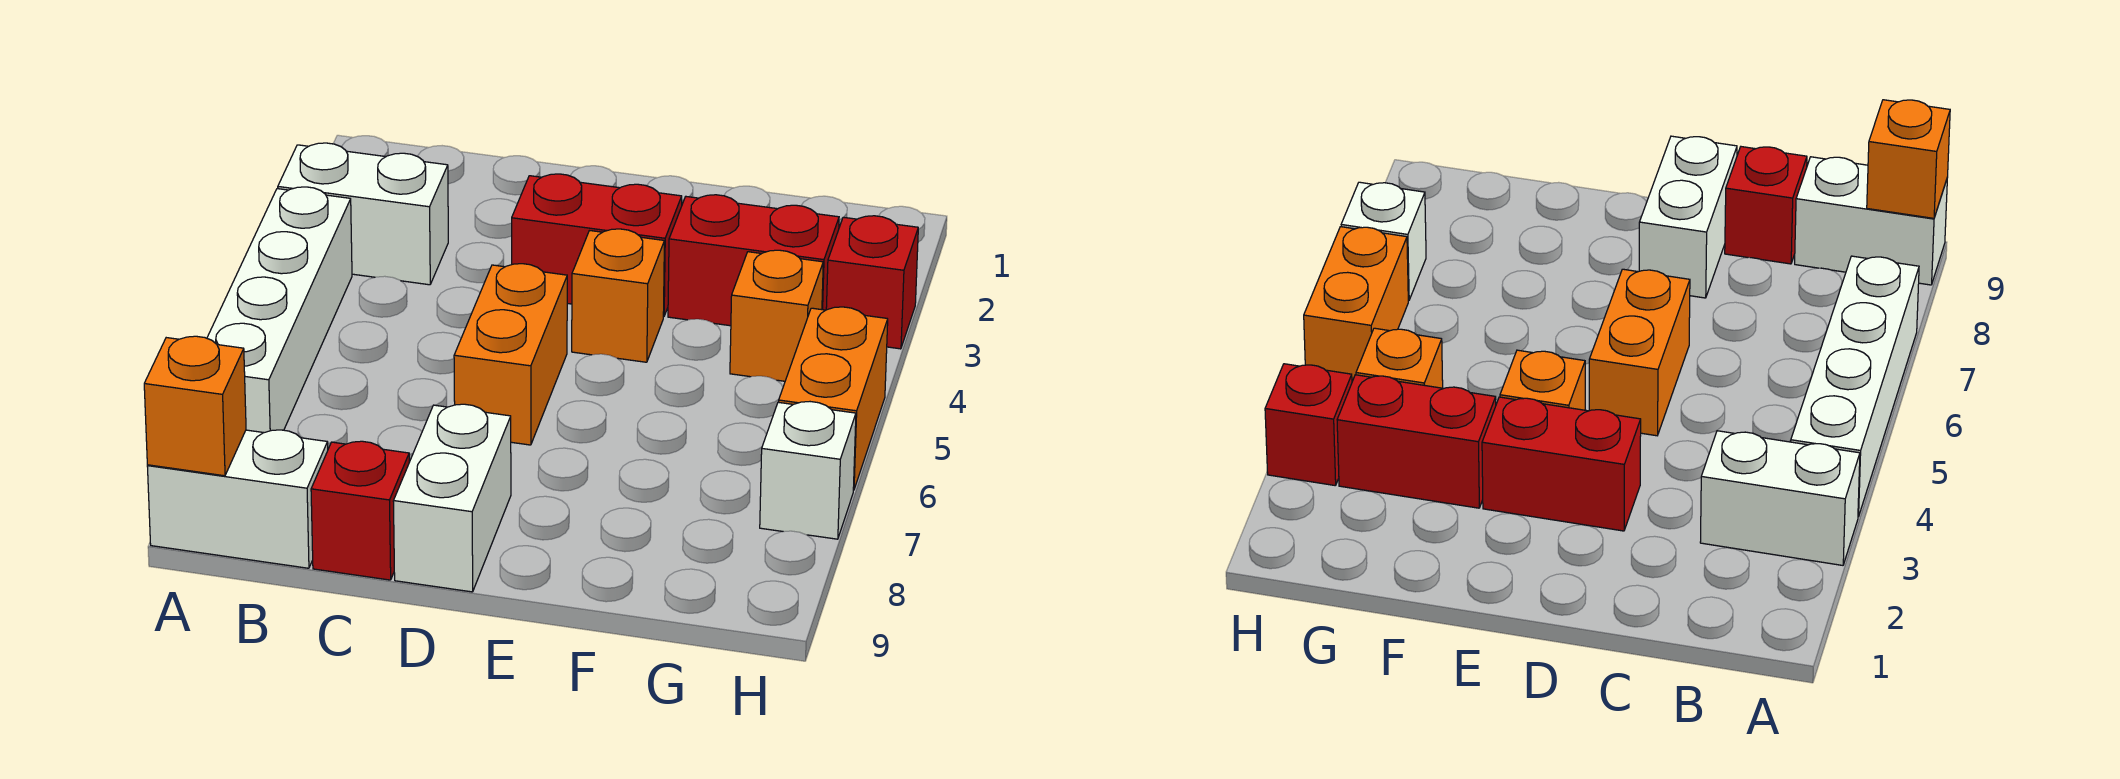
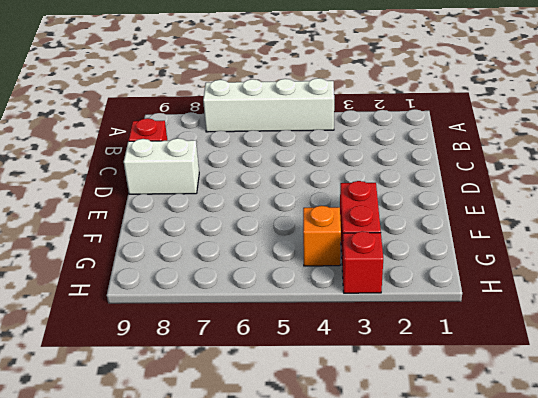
none -> white 1x2 brick [278,143,448,285]
none -> white 1x2 brick [147,430,328,568]
none -> red 1x2 brick [512,174,682,317]

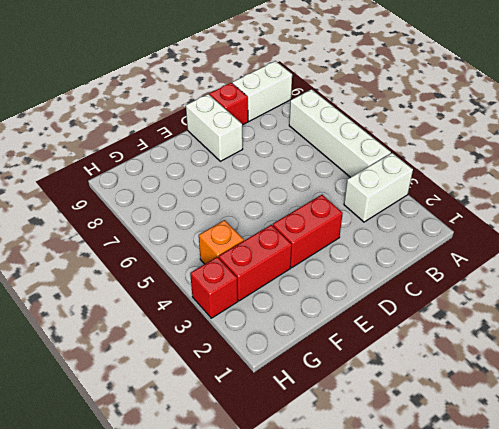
none -> orange 1x2 brick [454,264,567,445]
none -> orange 1x1 brick [572,229,664,362]
none -> orange 1x2 brick [779,307,888,490]

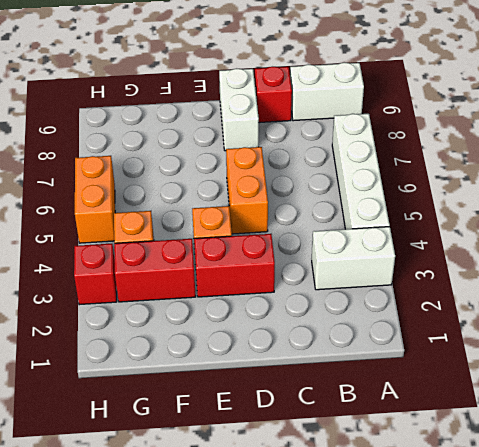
none -> white 1x1 brick [760,402,856,539]
none -> orange 1x1 brick [144,336,246,476]

